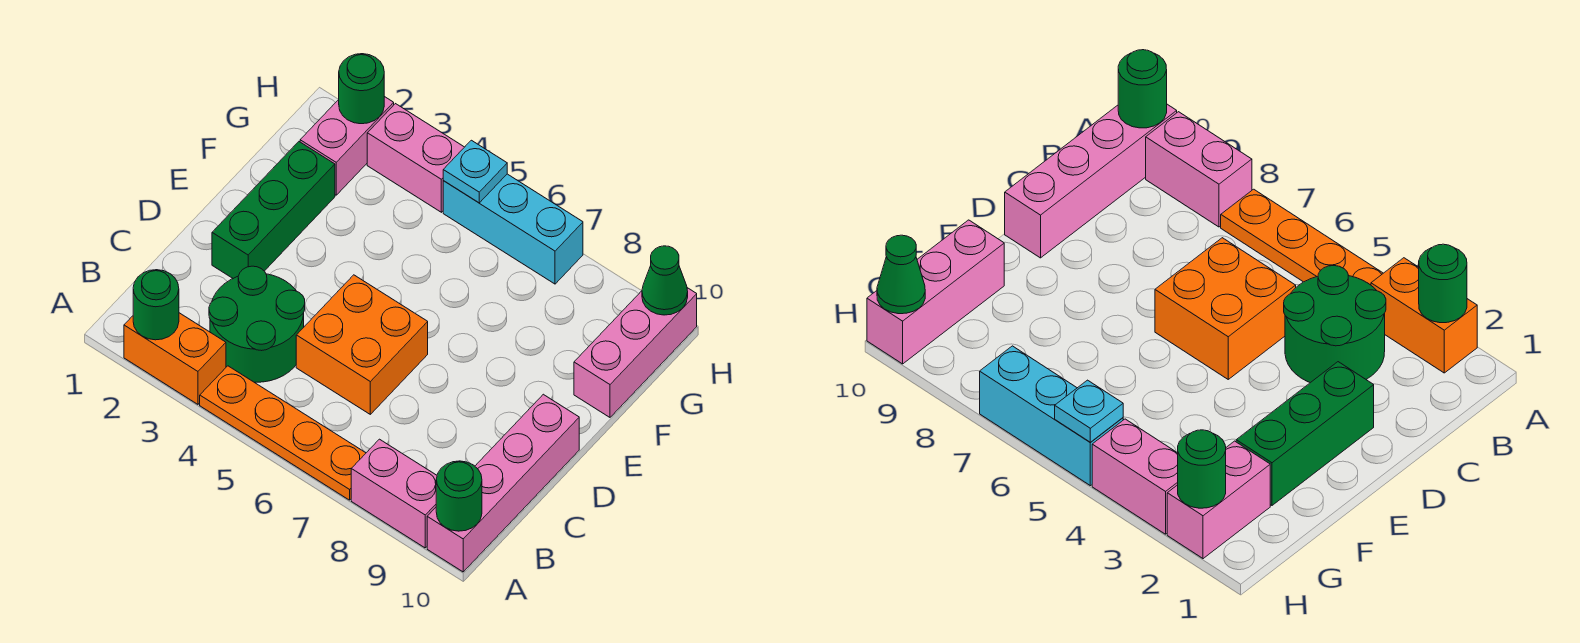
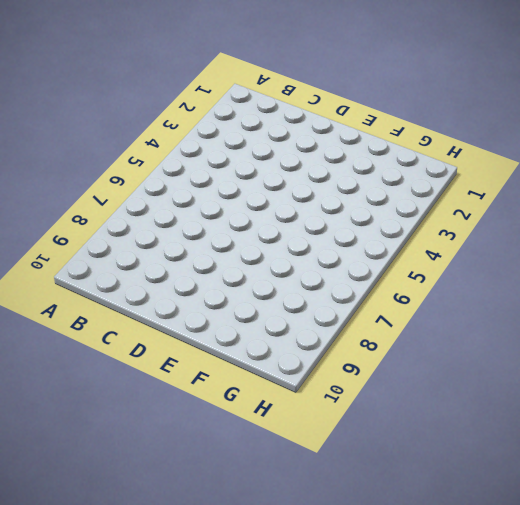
none -> orange 1x2 brick [124,313,226,404]
none -> orange 1x4 plate [200,366,366,500]
none -> pink 1x2 brick [351,439,437,548]

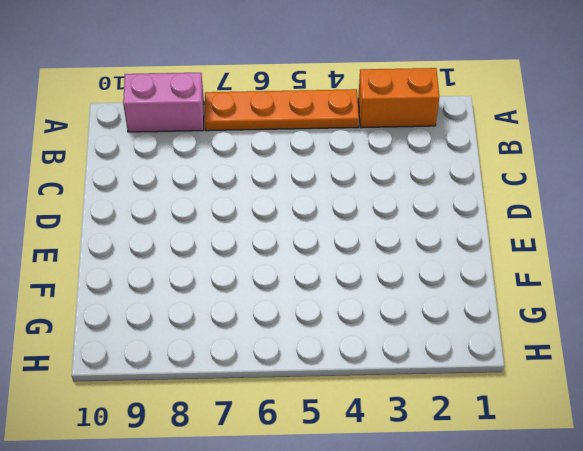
none -> pink 1x4 brick [427,394,579,572]
none -> green 2x2 round brick [209,266,305,382]
none -> orange 2x2 brick [296,275,428,414]

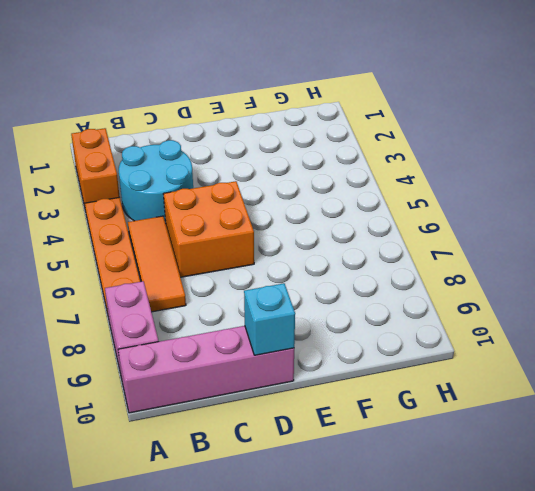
cyan 2x2 round brick [119,140,193,223] -> green 2x2 round brick [209,266,305,382]
orange 1x3 tile [128,216,186,312] -> none
cyan 1x1 brick [244,283,295,355] -> none
none -> green 1x3 brick [212,142,335,278]
none -> pink 1x3 brick [574,288,697,417]
none -> pink 1x2 brick [300,97,394,195]

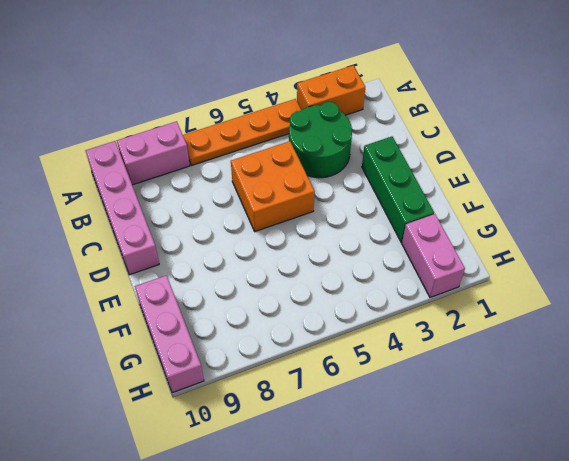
none -> pink 1x2 brick [367,104,464,212]
none -> cyan 1x3 brick [443,174,583,284]
none -> green 1x1 round brick [133,270,179,340]

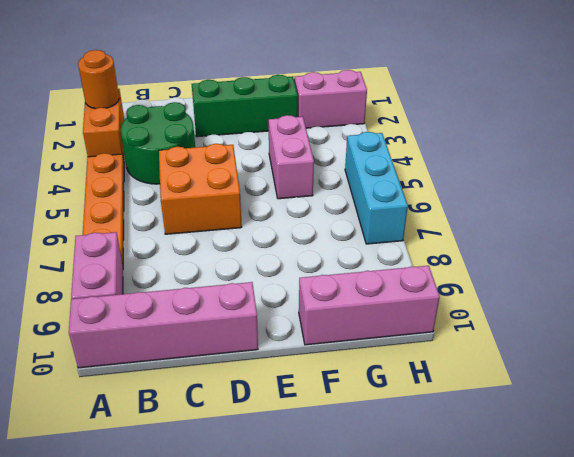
orange 1x1 round brick [78,50,119,109] -> green 1x1 round brick [133,270,179,340]
pink 1x2 brick [269,115,314,199] -> pink 1x2 brick moved to [367,104,464,212]
none -> green 1x1 round brick [436,461,482,531]
none -> green 1x1 round brick [339,54,384,124]
none -> cyan 1x1 plate [443,140,507,203]

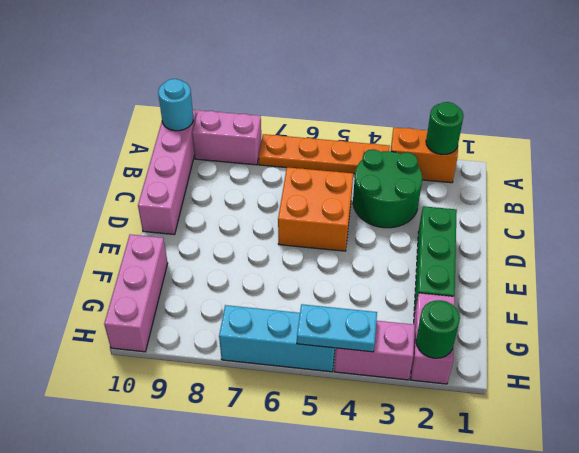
cyan 1x1 round brick [158,79,193,131] -> green 1x1 round brick [436,461,482,531]
cyan 1x2 plate [297,304,377,352] -> cyan 1x1 plate [443,140,507,203]
none -> green 1x1 cone [642,246,688,315]

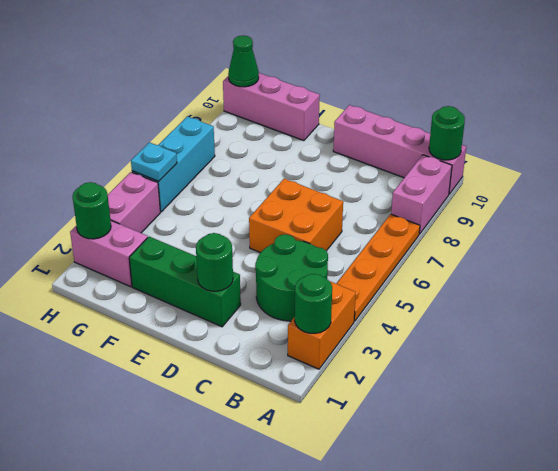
green 1x1 round brick [196,233,233,291] -> none

